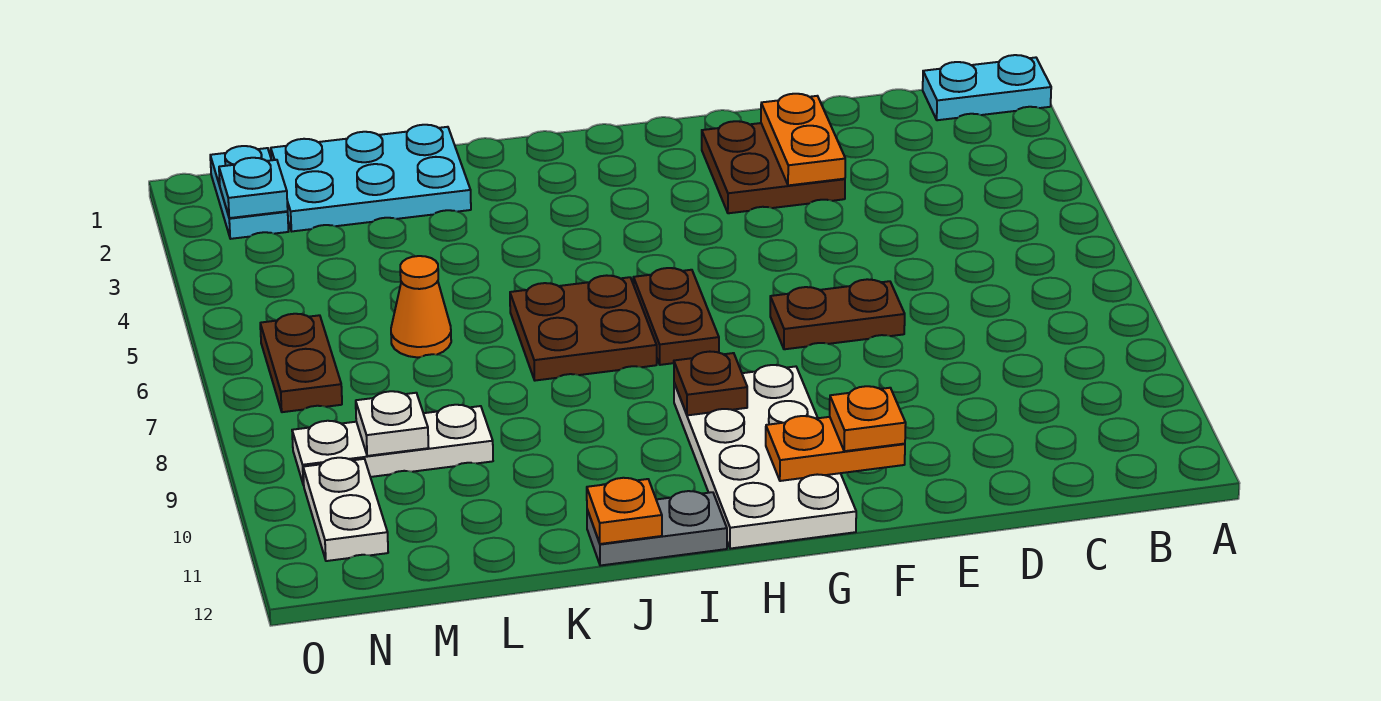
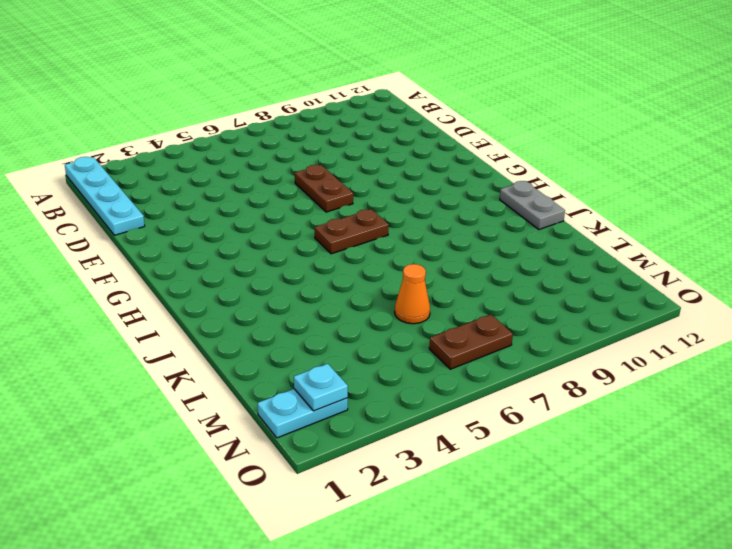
cyan 1x4 plate [65,157,145,235] -> cyan 1x2 plate [923,55,1051,120]
none -> brown 2x2 plate [702,121,845,213]
none -> white 2x4 plate [674,365,856,549]
none -> brown 2x2 plate [510,275,657,381]

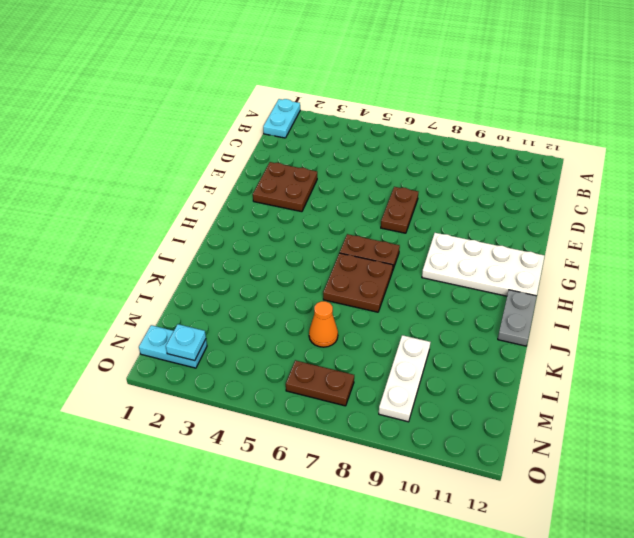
none -> cyan 2x3 plate [271,125,471,231]
none -> white 1x2 plate [303,458,388,561]
none -> orange 1x2 plate [761,94,845,185]

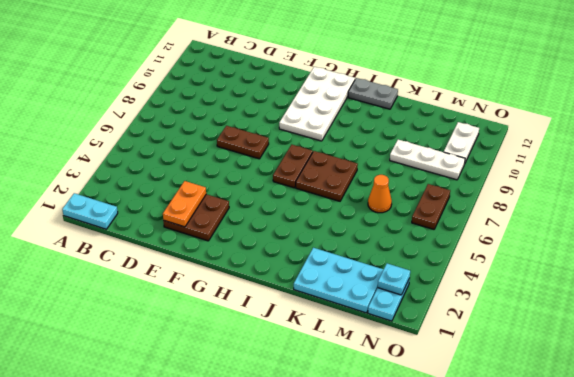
none -> orange 1x2 plate [766,416,905,481]
none -> brown 1x1 plate [674,352,747,415]
none -> orange 1x1 plate [587,478,662,544]

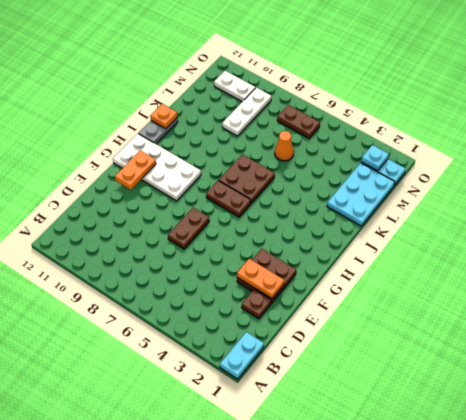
brown 1x1 plate [242,289,271,319] -> brown 1x1 plate moved to [674,352,747,415]
none -> white 1x1 plate [356,391,429,456]
none -> orange 1x1 plate [830,386,906,451]

